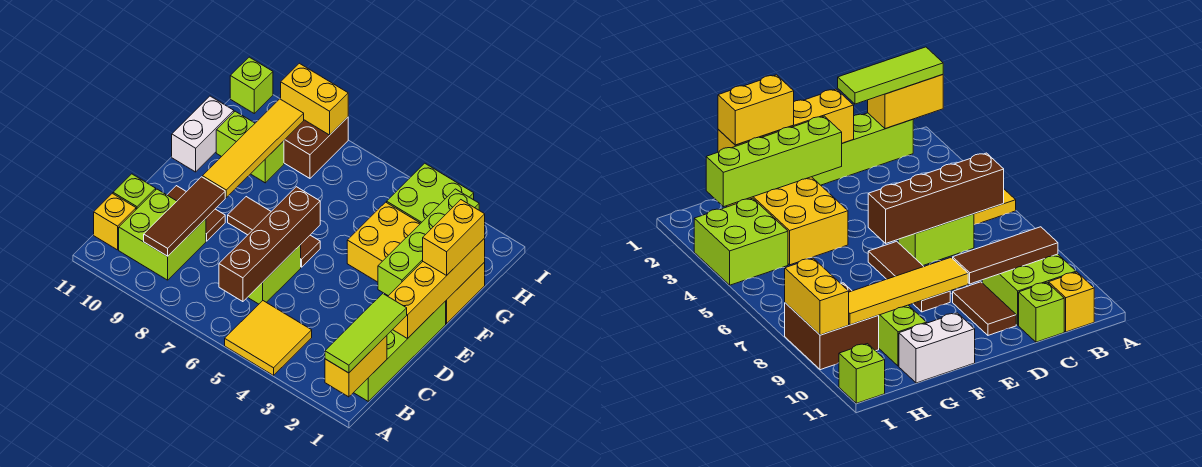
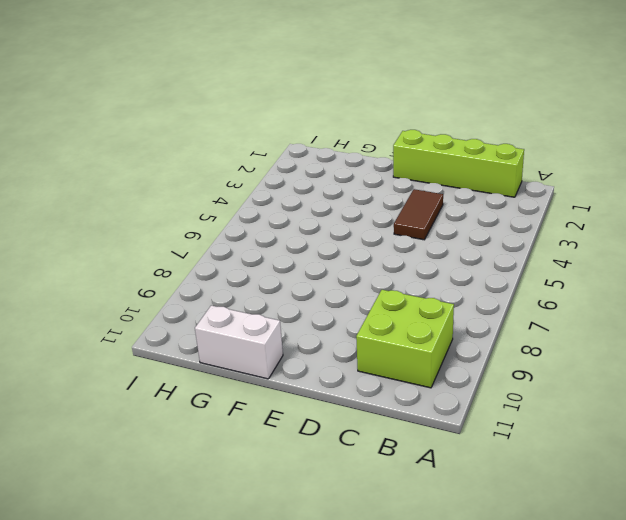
brown 1x2 tile [394,189,443,240] -> brown 1x2 tile moved to [167,186,225,241]
none -> yellow 2x2 tile [225,301,312,375]
none -> yellow 1x1 brick [94,193,136,250]
none -> lime 1x2 brick [248,245,301,304]

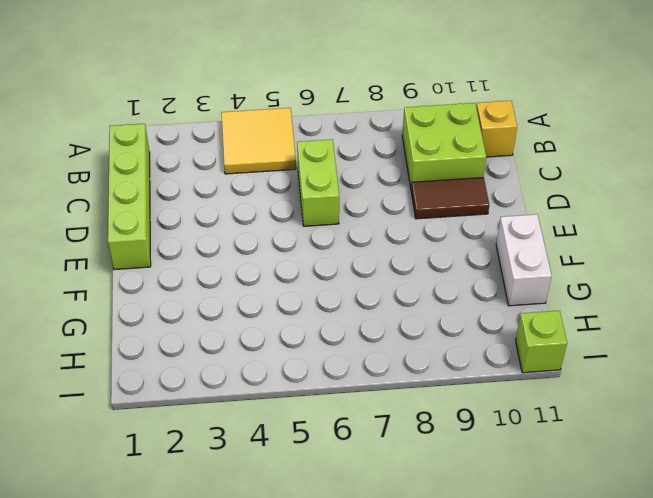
none -> lime 1x1 brick [113,174,156,209]
none -> brown 1x3 tile [228,197,320,267]
none -> yellow 2x4 brick [347,202,485,324]

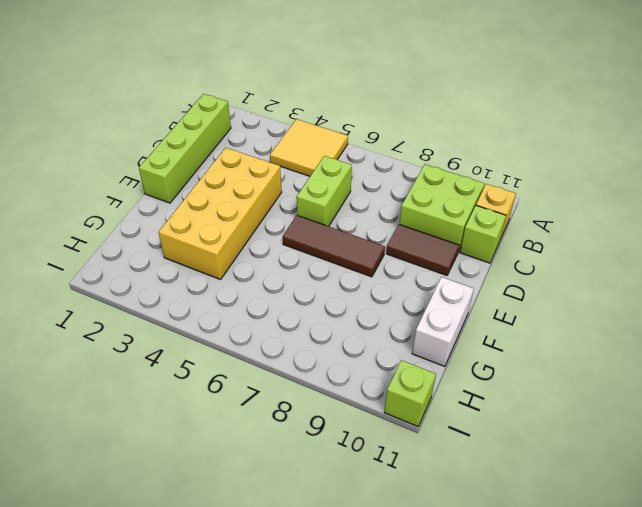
yellow 2x4 brick [158,148,282,279] -> yellow 2x4 brick turned to [347,202,485,324]
none -> lime 1x2 brick [216,111,284,183]
none -> lime 2x2 brick [387,163,474,223]
none -> brown 2x2 brick [284,117,348,178]

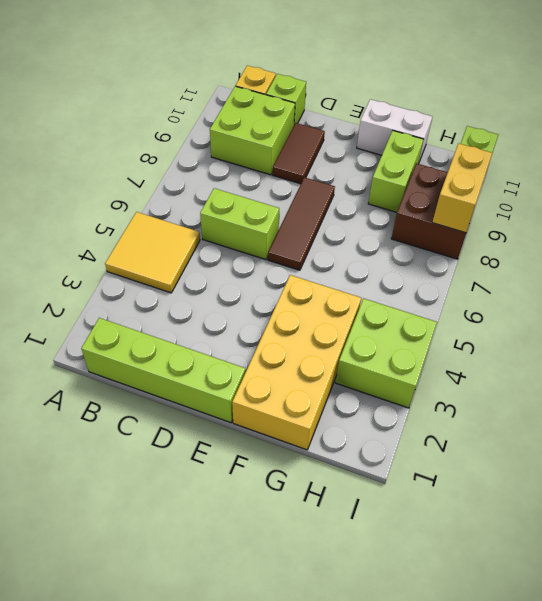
none -> yellow 1x2 brick [325,336,387,397]
none -> brown 1x4 brick [219,187,320,302]
none -> brown 1x3 tile [144,177,225,256]

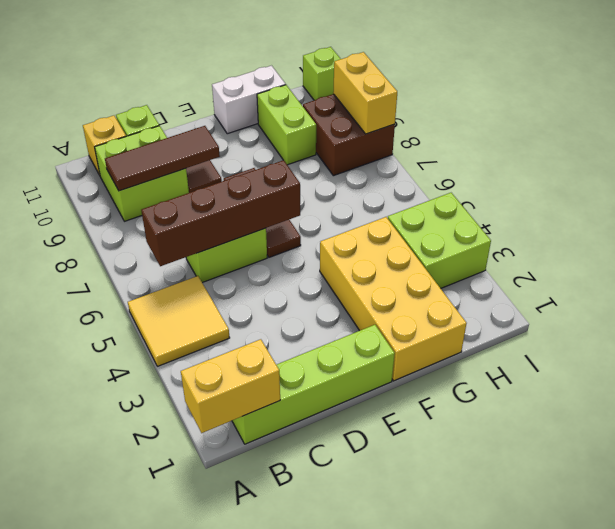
none -> yellow 1x4 brick [388,238,485,339]
none -> lime 1x4 brick [378,189,479,296]
none -> yellow 1x4 tile [202,99,304,197]

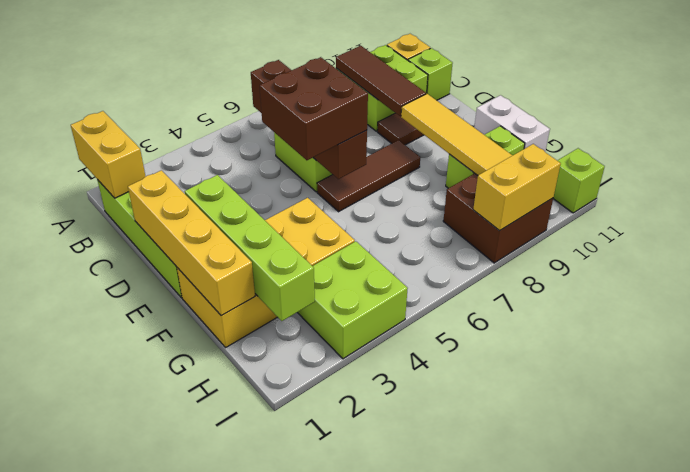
brown 2x2 brick [260,57,368,160] -> none
none -> yellow 2x2 tile [225,301,312,375]
none -> lime 1x3 tile [325,294,407,373]
none -> yellow 1x2 brick [423,200,485,275]

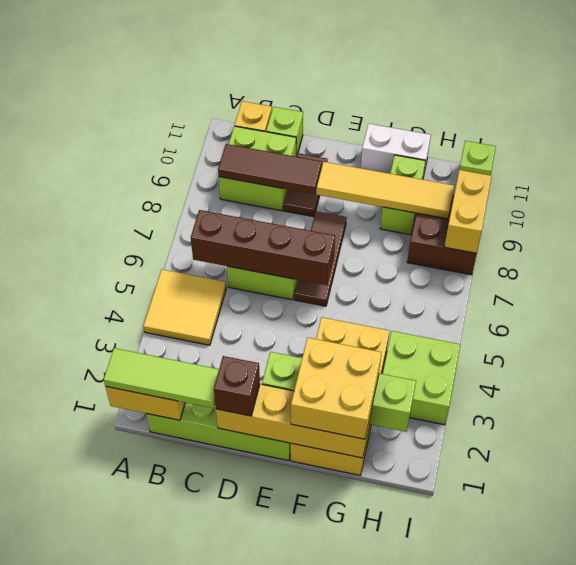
brown 1x1 brick [214,356,260,416] -> none
yellow 2x2 brick [291,338,382,439] -> yellow 1x2 brick [423,200,485,275]

